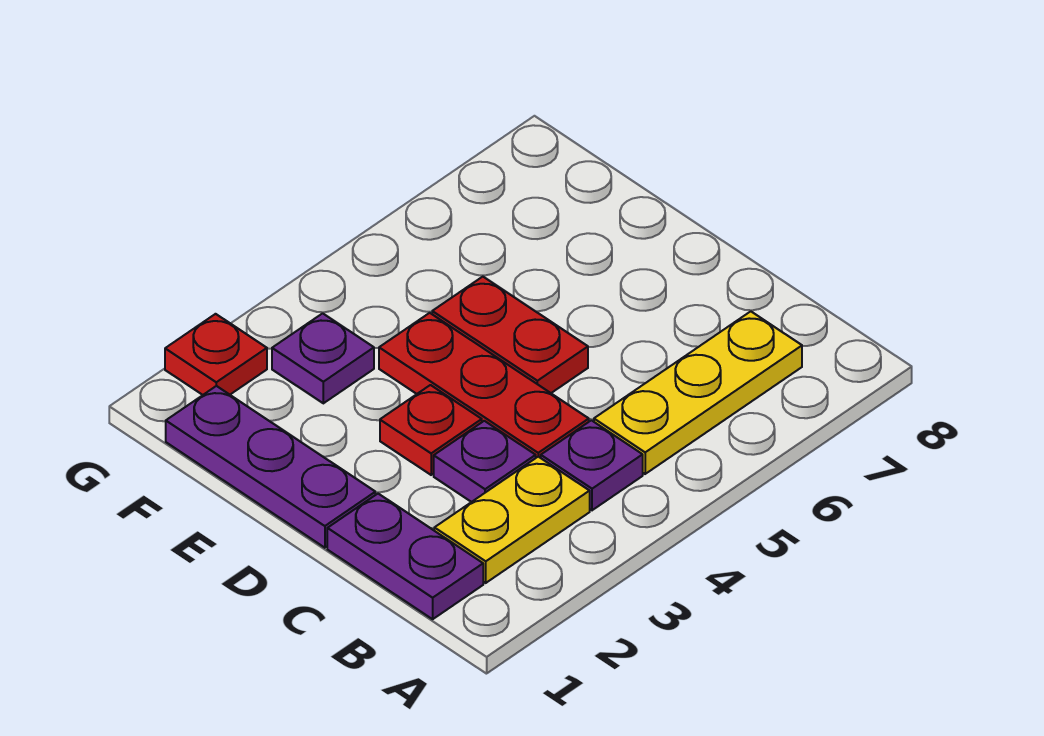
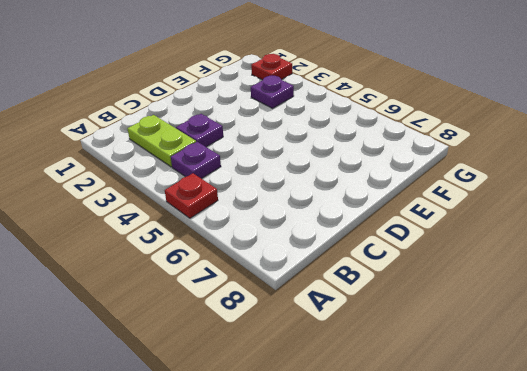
red 1x1 plate [165,173,218,218] -> red 1x1 plate moved to [380,385,482,475]
lime 1x2 plate [127,115,196,167] -> yellow 1x2 plate [434,457,590,583]
none -> purple 1x2 plate [327,494,483,619]
none -> yellow 1x3 plate [594,311,802,474]

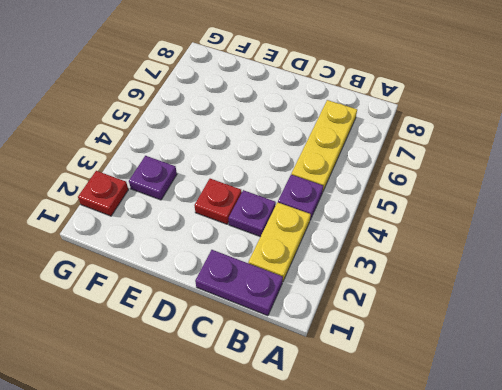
none -> red 1x3 plate [379,313,589,458]
none -> purple 1x3 plate [166,386,375,548]

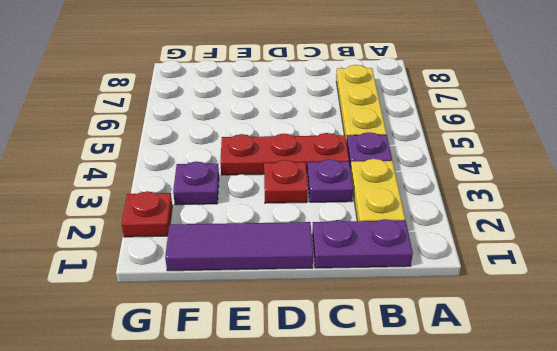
purple 1x3 tile [165,222,313,271] -> purple 1x3 plate [166,386,375,548]
none -> red 1x2 plate [432,277,588,393]

